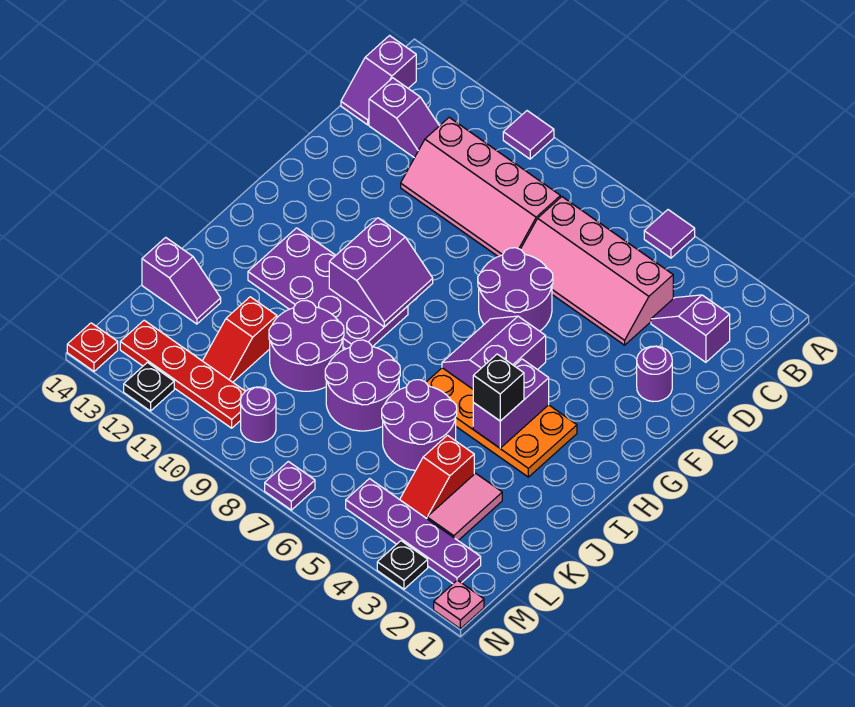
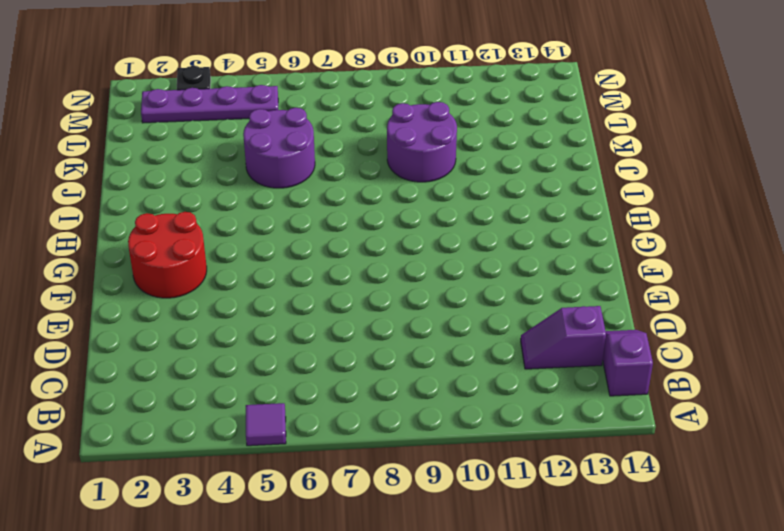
red 2x2 round brick [128,212,207,298] -> none
none -> purple 1x1 tile [503,111,554,159]
none -> purple 1x2 slope [651,295,730,362]
none -> pink 2x4 slope [520,197,673,345]
none -> pink 2x4 slope [401,117,560,257]

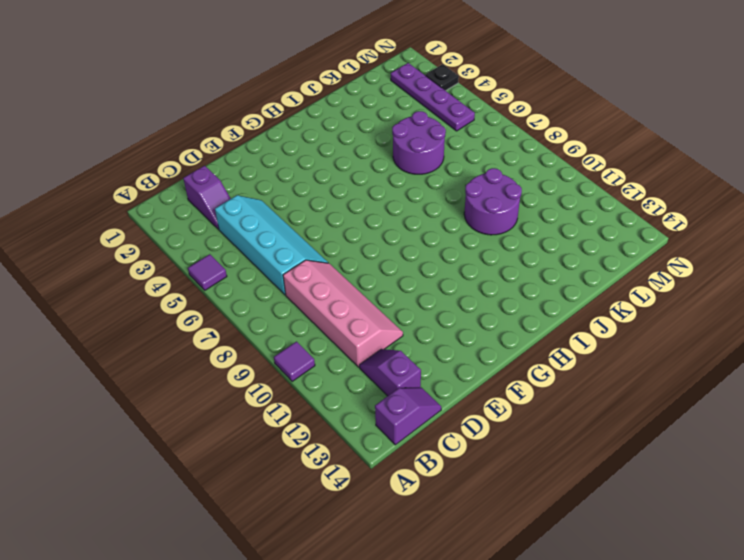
cyan 2x4 slope [215,195,328,295] -> pink 2x4 slope [520,197,673,345]
none -> purple 1x1 round brick [637,346,672,401]
none -> purple 2x2 round brick [478,248,553,331]
none -> orange 2x4 plate [426,368,577,477]
none -> purple 2x4 plate [248,228,408,349]

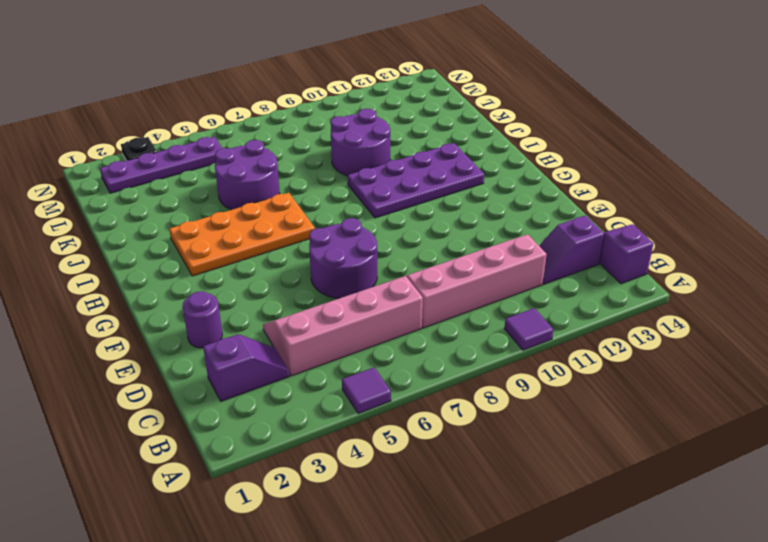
none -> purple 2x2 round brick [325,340,400,431]
none -> pink 1x2 tile [427,473,502,540]
none -> red 1x2 slope [400,435,474,518]
none -> red 1x2 slope [203,297,277,382]

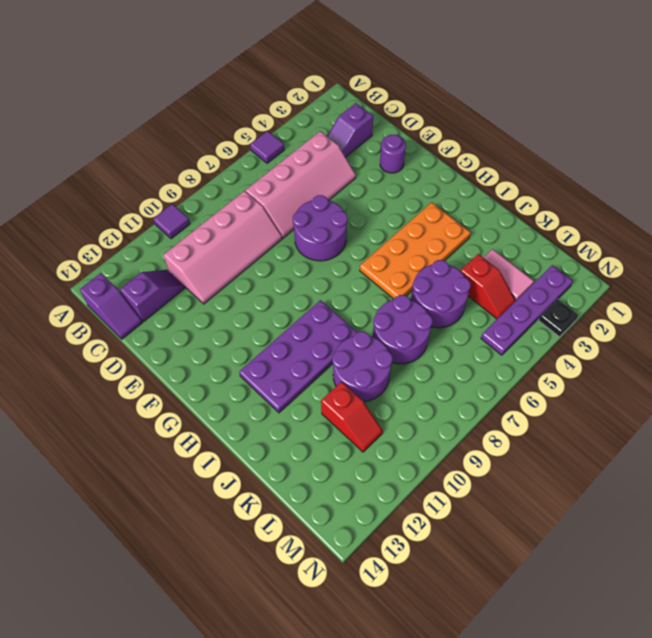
none -> purple 1x2 slope [142,237,221,324]
none -> purple 1x1 round brick [241,387,276,442]
none -> red 1x4 plate [120,320,245,428]
none -> pink 1x1 plate [434,580,484,629]

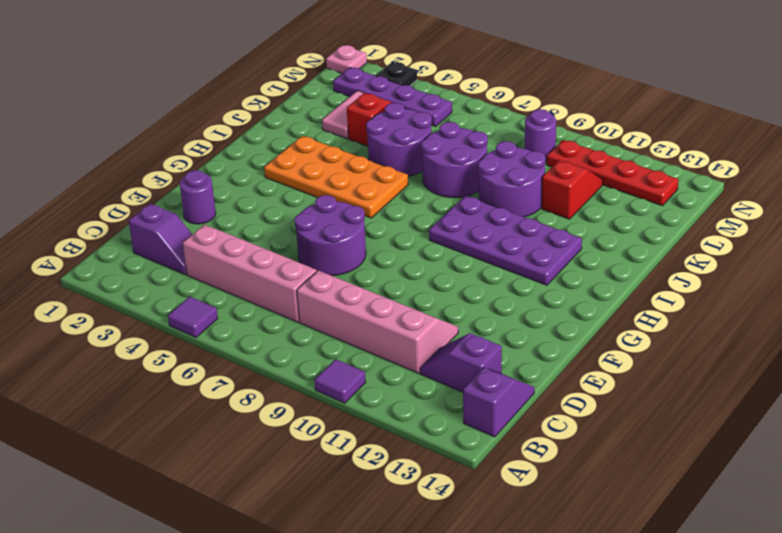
none -> purple 1x2 slope [142,237,221,324]
none -> purple 1x1 plate [265,461,315,510]
none -> black 1x1 plate [124,362,174,411]
none -> red 1x1 plate [67,323,118,371]

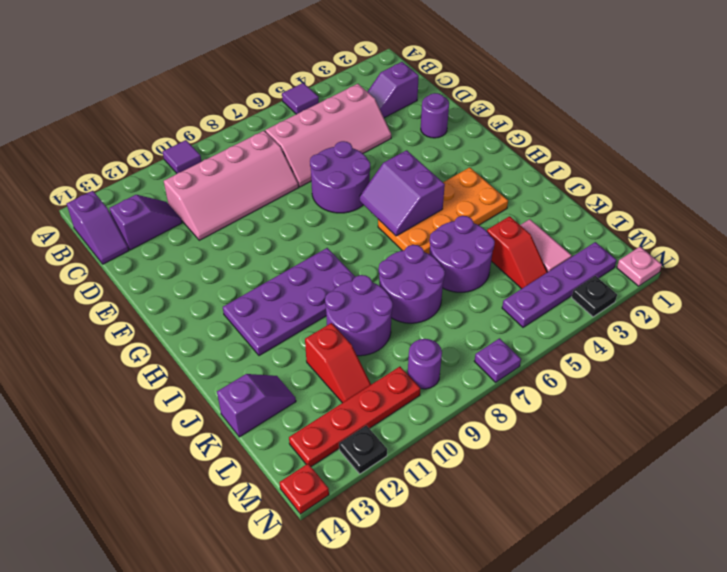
none -> purple 2x2 slope [329,218,433,327]
none -> purple 1x2 brick [473,359,549,448]
none -> black 1x1 brick [473,354,524,421]

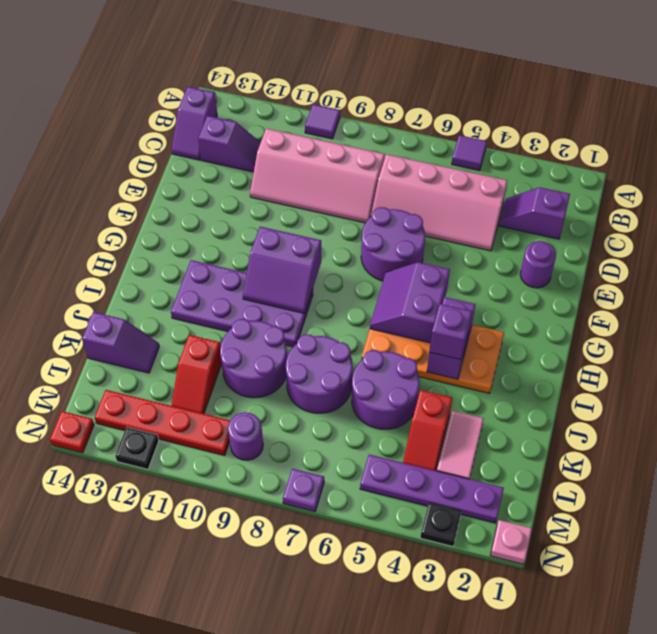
purple 2x2 slope [243,227,321,314] -> purple 2x2 slope turned to [329,218,433,327]
purple 1x1 brick [429,304,472,360] -> black 1x1 brick [473,354,524,421]

